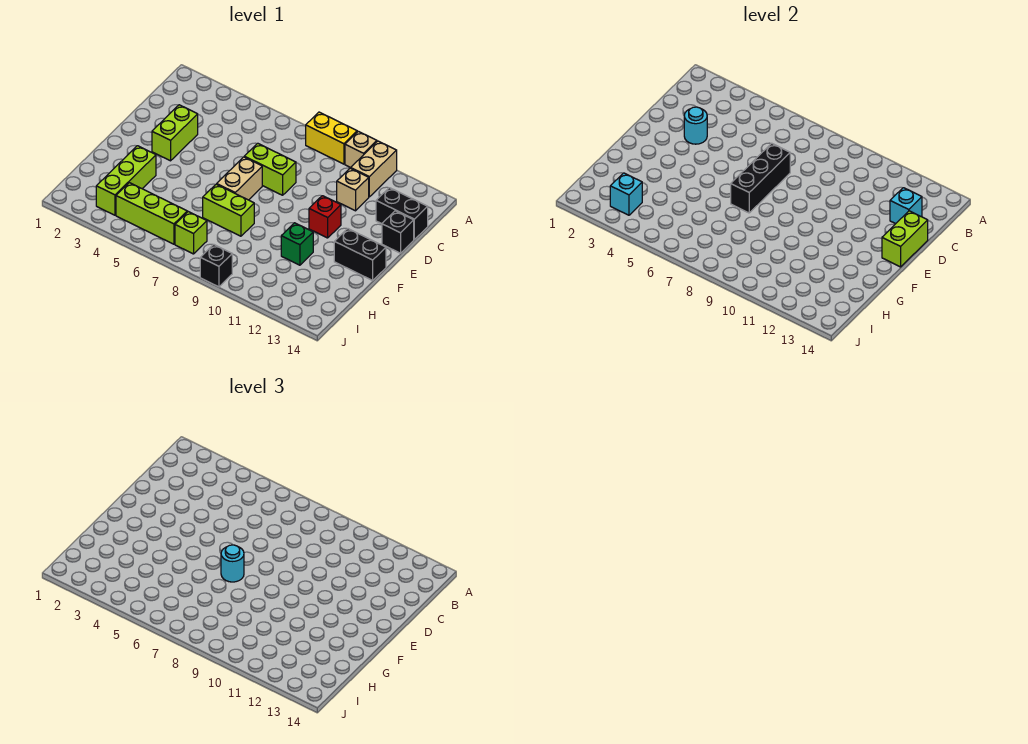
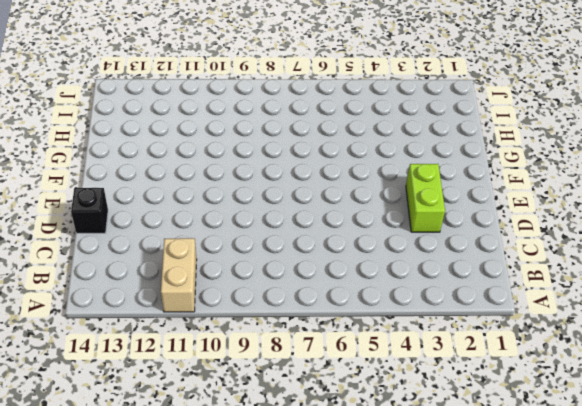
none -> yellow 1x2 brick [306,112,357,164]
none -> tan 1x1 brick [345,131,377,167]
none -> tan 1x1 brick [337,168,369,211]

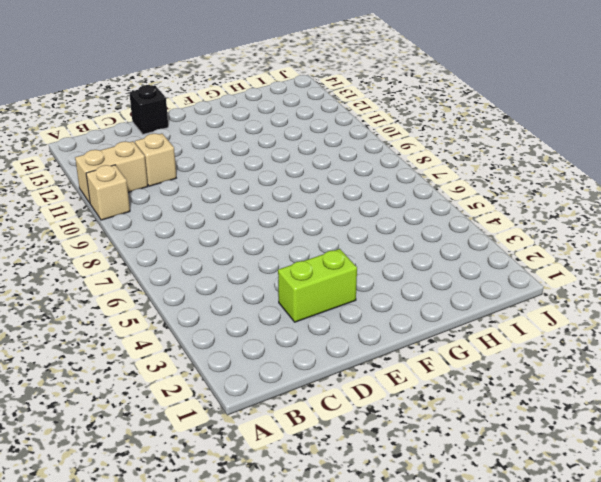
none -> yellow 1x2 brick [306,112,357,164]
none -> black 1x2 brick [376,188,428,239]
none -> lime 1x2 brick [244,143,296,195]

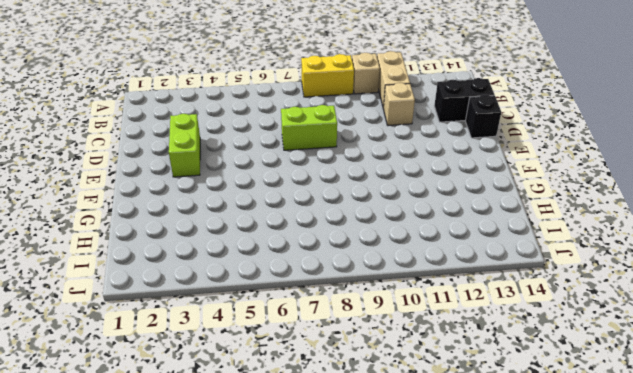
none -> tan 1x2 brick [217,157,262,200]
none -> red 1x1 brick [309,196,341,238]
none -> black 1x2 brick [334,229,386,280]

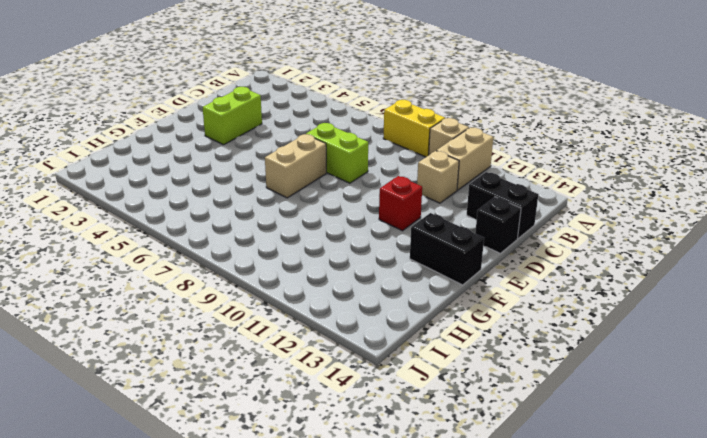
none -> lime 1x3 brick [96,146,156,215]
none -> lime 1x2 brick [203,184,254,236]
none -> green 1x1 brick [281,223,313,265]

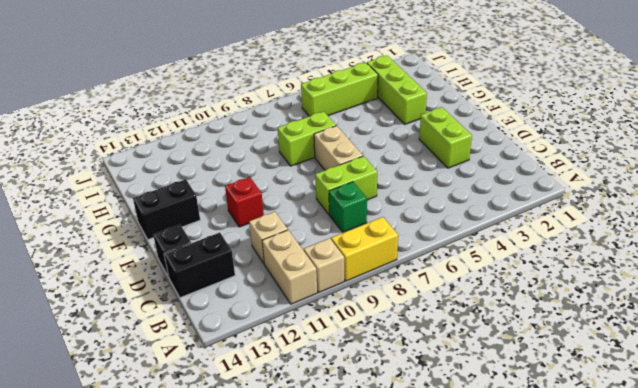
green 1x1 brick [329,182,367,232] -> green 1x1 brick moved to [281,223,313,265]
none -> lime 1x1 brick [175,212,207,254]
none -> black 1x1 brick [200,244,232,287]
none -> cyan 1x1 brick [890,188,922,224]

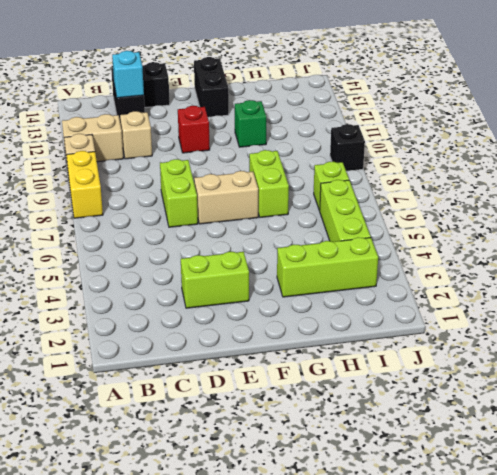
none -> cyan 1x1 round brick [684,107,707,144]
none -> black 1x3 brick [731,143,790,213]
none -> lime 1x2 brick [882,211,928,267]

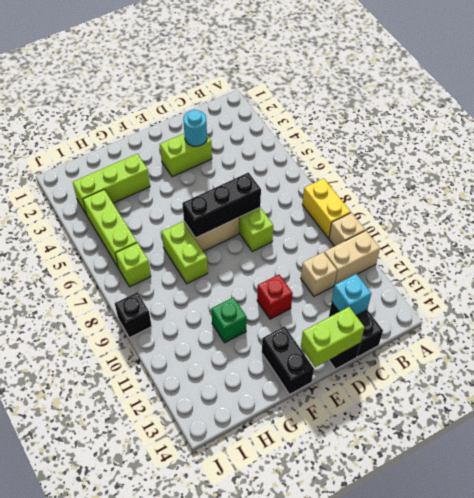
none -> cyan 1x1 brick [610,173,642,215]
none -> cyan 1x1 round brick [221,545,244,582]

